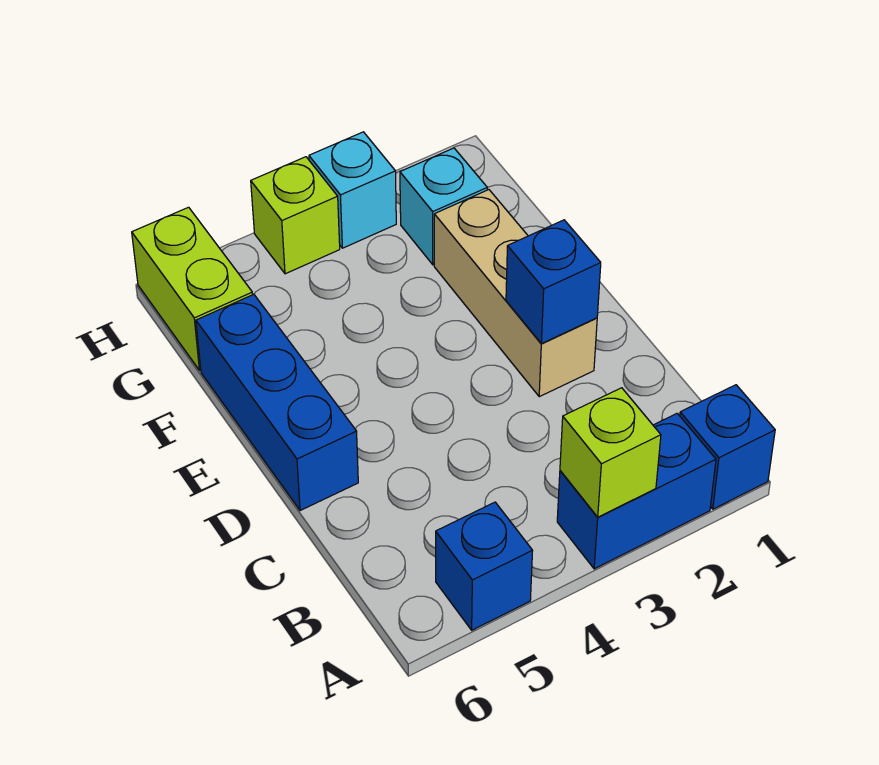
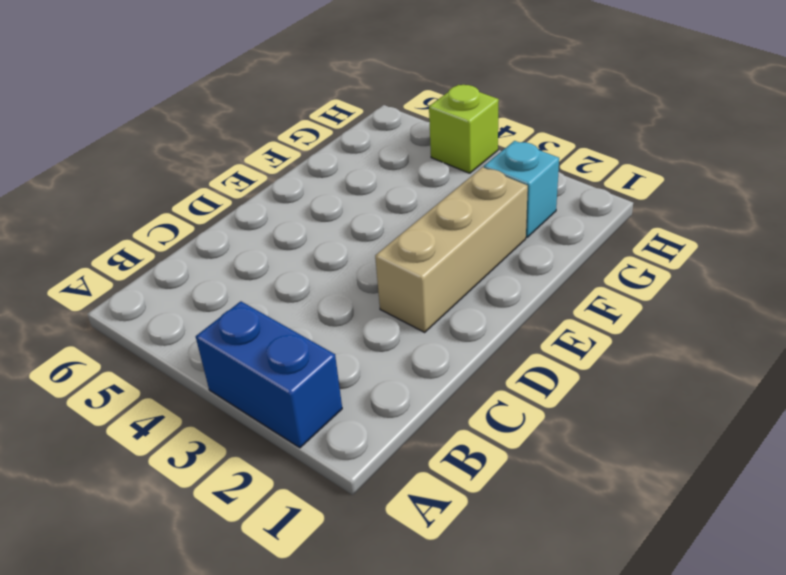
none -> blue 1x1 brick [680,385,775,509]
none -> blue 1x1 brick [436,502,533,630]

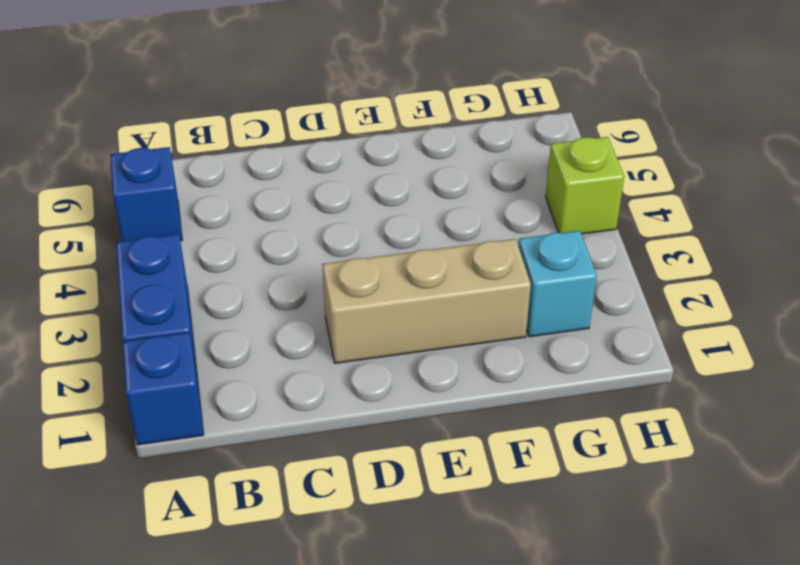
none -> blue 1x3 brick [196,294,358,511]
none -> lime 1x2 brick [132,207,253,370]

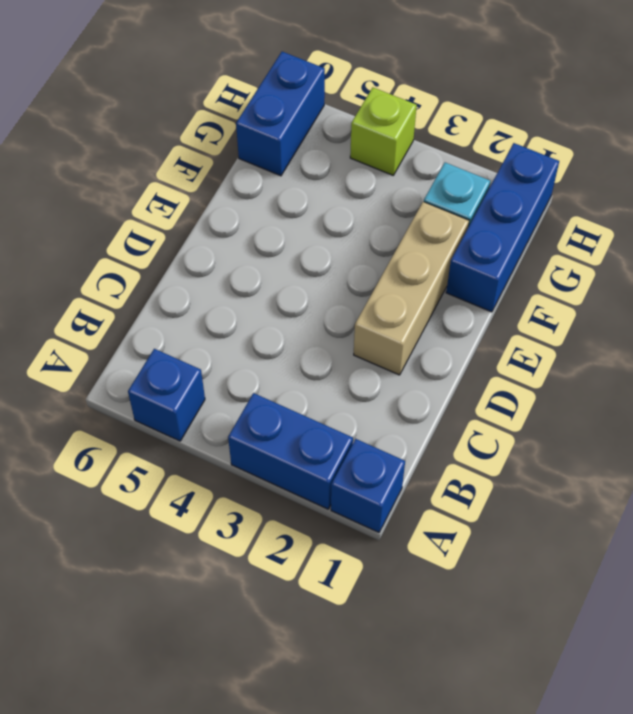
blue 1x3 brick [446,143,559,312] -> blue 1x3 brick moved to [196,294,358,511]
blue 1x2 brick [236,52,325,176] -> lime 1x2 brick [132,207,253,370]
none -> cyan 1x1 brick [309,132,396,248]
none -> lime 1x1 brick [560,388,661,517]

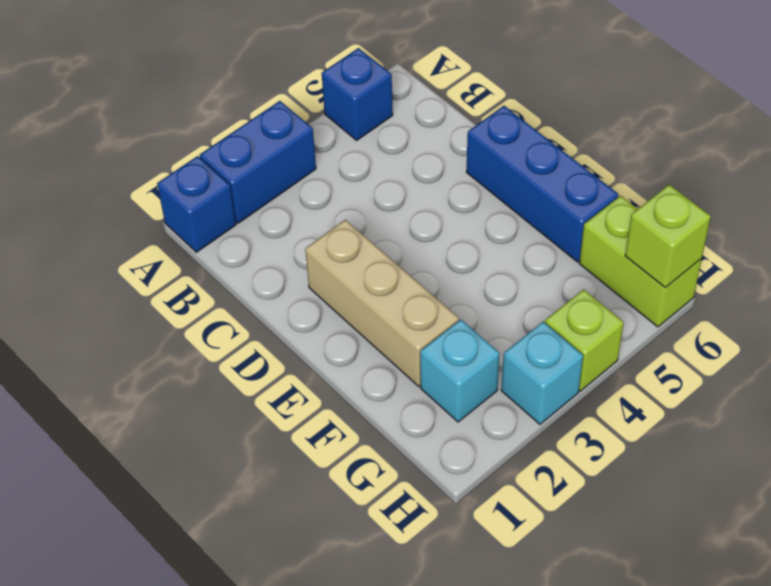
lime 1x1 brick [625,185,711,288] -> lime 1x1 brick moved to [560,388,661,517]
none -> blue 1x1 brick [506,220,601,344]

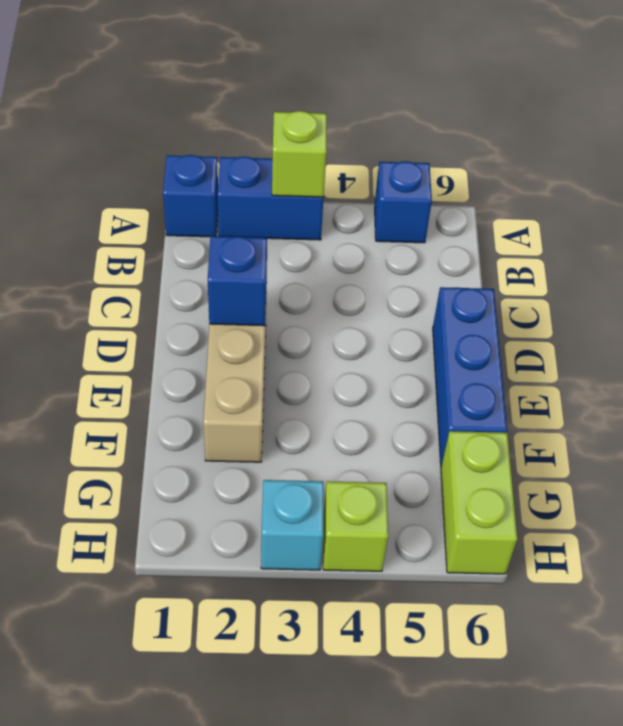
none -> cyan 1x1 brick [400,148,487,265]

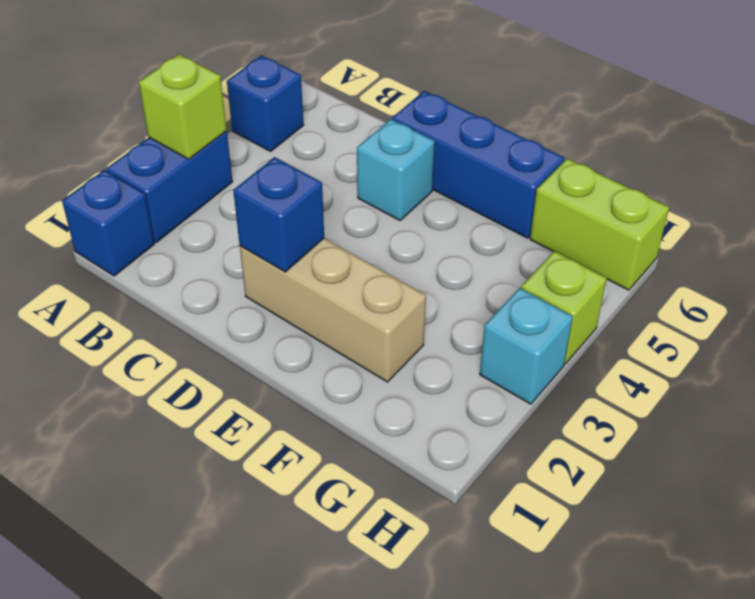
cyan 1x1 brick [357,119,435,220] -> cyan 1x1 brick moved to [400,148,487,265]

